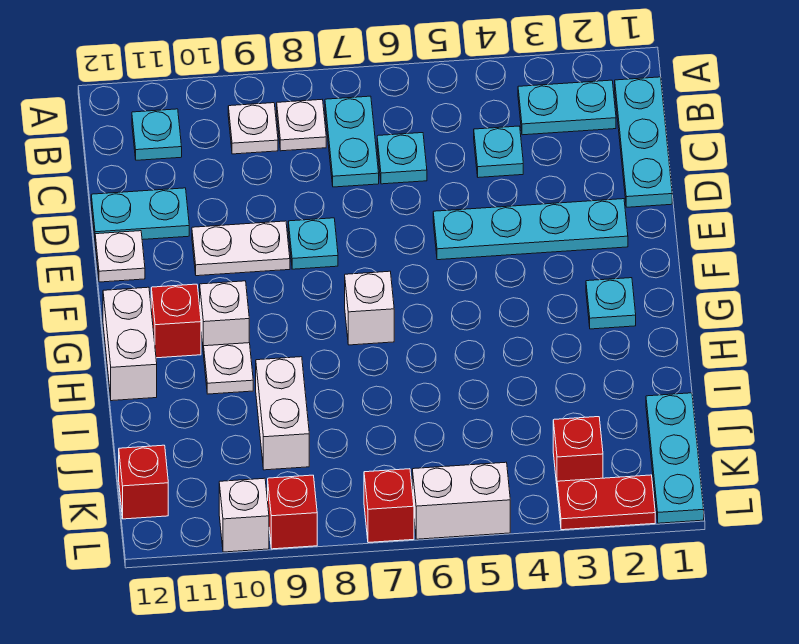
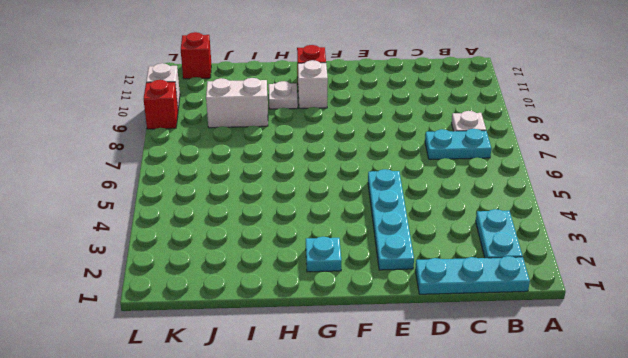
none -> white 1x1 plate [228,103,278,154]
none -> cyan 1x1 plate [132,109,182,160]
none -> cyan 1x1 plate [474,126,523,178]

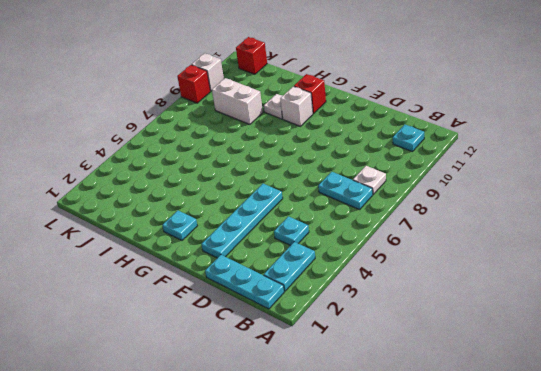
none -> white 1x1 plate [228,103,278,154]
none -> cyan 1x1 plate [377,133,427,184]
none -> cyan 1x2 plate [91,188,189,240]

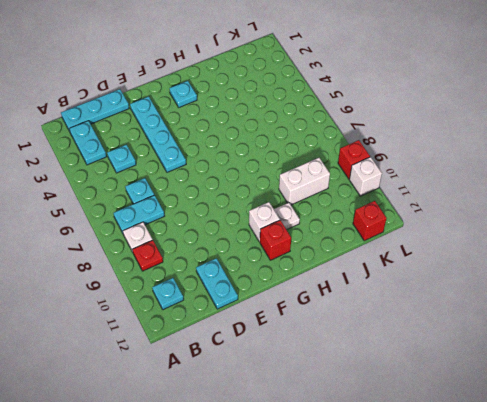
red 1x1 plate [132,240,163,271] -> white 1x1 plate [228,103,278,154]
none -> cyan 1x1 plate [288,218,338,269]
none -> white 1x2 plate [192,221,290,276]
none -> white 1x1 plate [95,231,145,282]

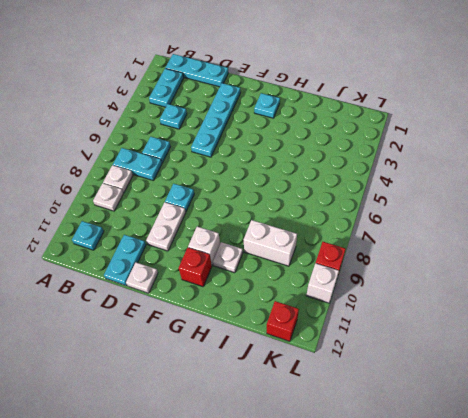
none -> white 1x1 brick [345,271,394,345]
none -> white 1x2 brick [103,287,157,401]
none -> cyan 1x3 plate [646,393,704,523]

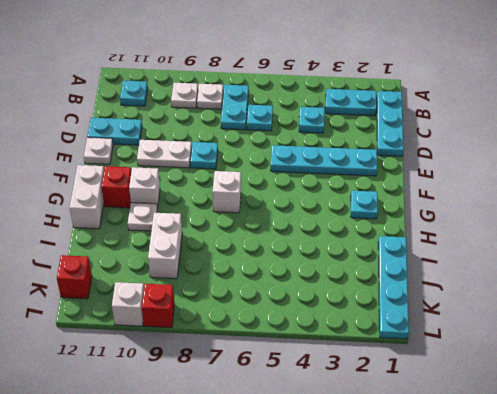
cyan 1x4 plate [378,236,409,339] -> cyan 1x3 plate [646,393,704,523]
none -> red 1x1 brick [553,417,603,484]
none -> red 1x2 plate [557,475,655,530]
none -> white 1x2 brick [412,462,510,539]

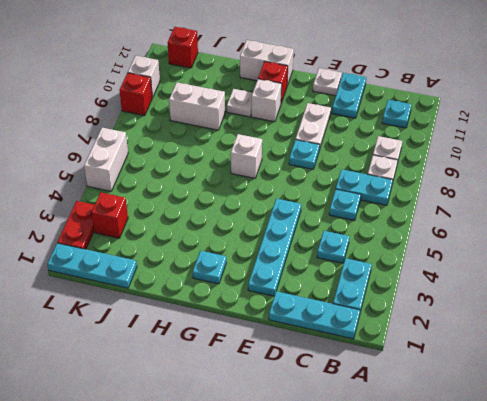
none -> red 1x1 brick [364,469,414,543]

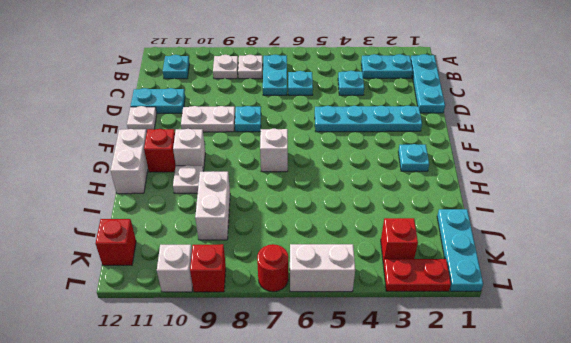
red 1x1 round brick [257,244,288,292] -> red 1x1 brick [364,469,414,543]

